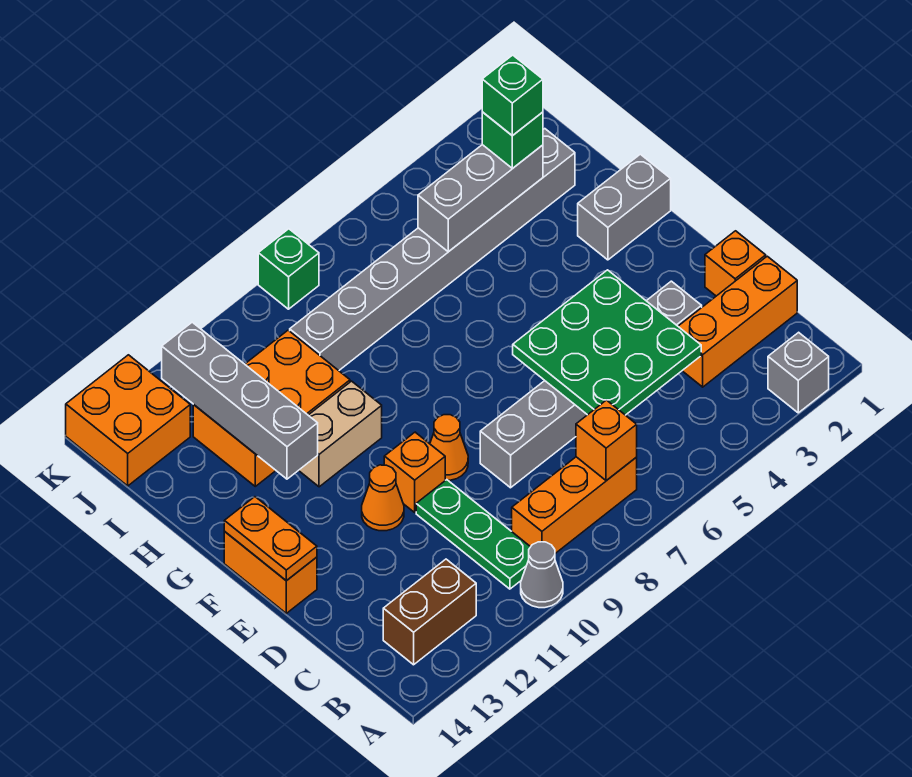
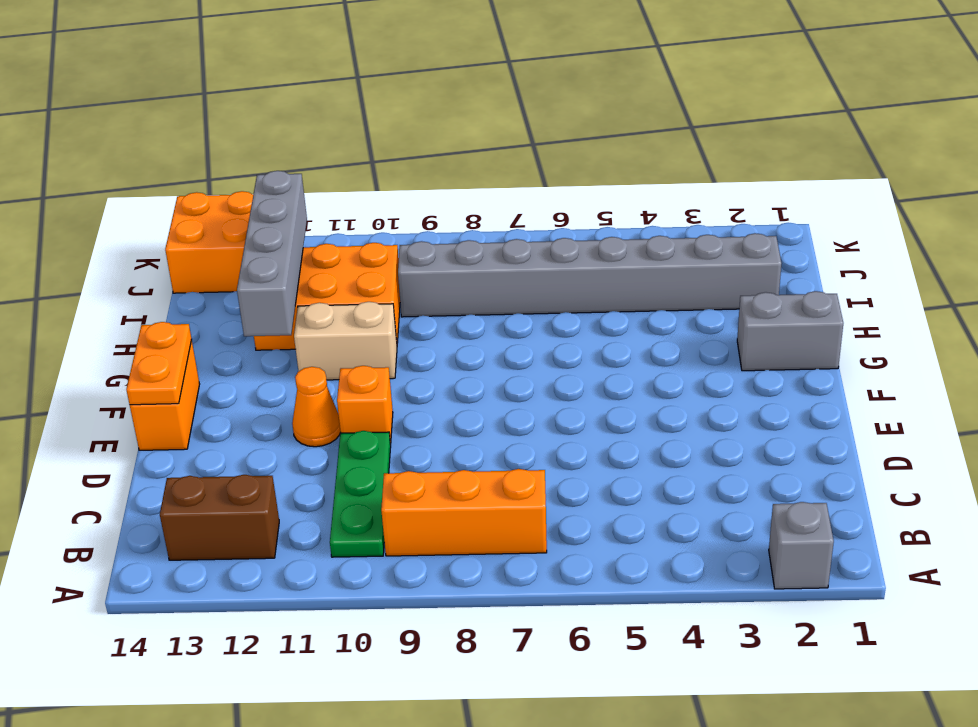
none -> grey 1x1 cone [521,542,563,608]
none -> orange 1x3 brick [678,256,797,387]
none -> orange 1x1 brick [705,231,766,296]

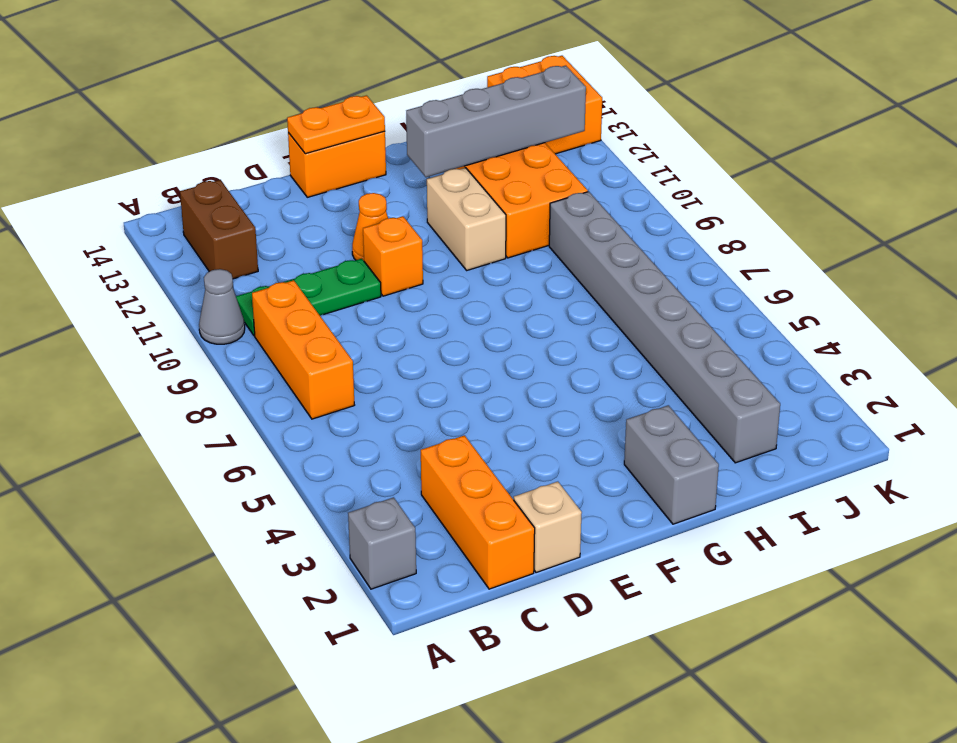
tan 1x1 brick [514,482,582,573] -> orange 1x1 brick [705,231,766,296]
none -> grey 1x6 brick [480,281,702,488]
none -> orange 1x1 cone [430,415,468,480]
none -> green 1x1 brick [258,229,319,309]

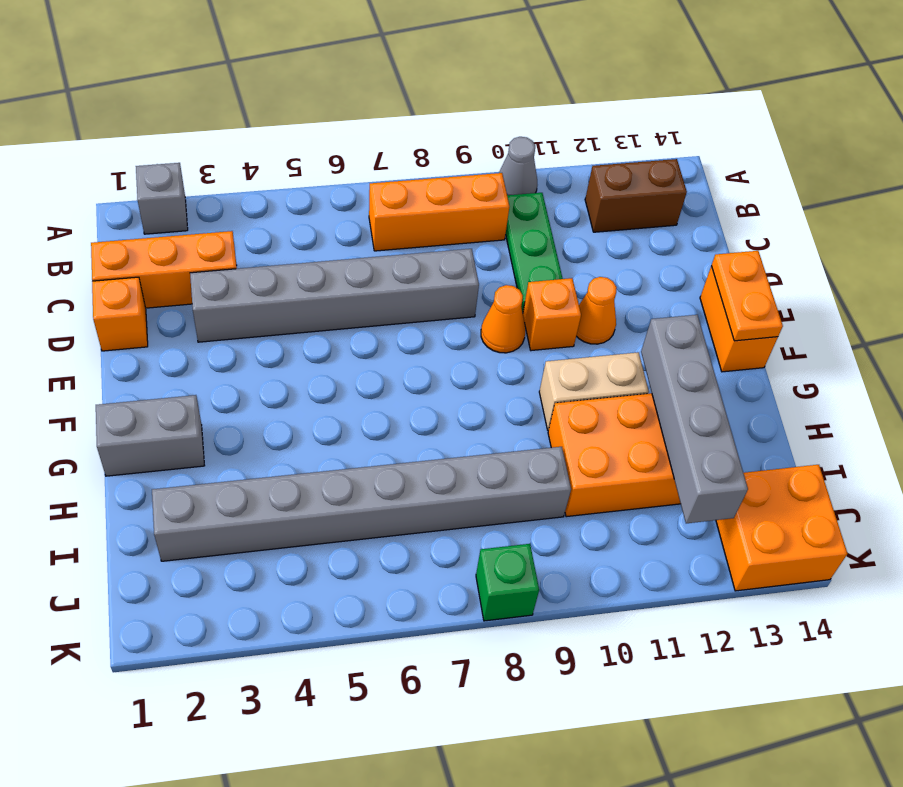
none -> orange 1x1 brick [576,400,637,481]
none -> green 3x3 plate [513,270,701,415]
none -> grey 1x3 brick [418,145,543,252]

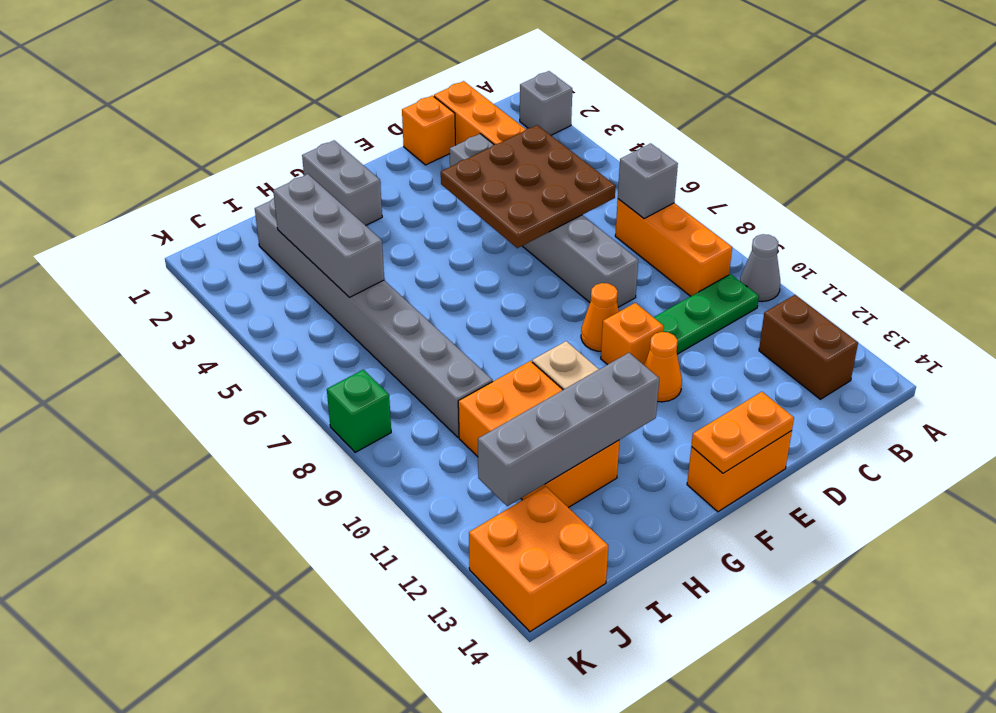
grey 1x1 brick [618,143,678,219] -> orange 1x1 brick [576,400,637,481]
brown 3x3 plate [441,125,616,248] -> green 3x3 plate [513,270,701,415]
none -> green 1x1 brick [482,112,543,168]
none -> green 1x1 brick [482,55,543,136]

